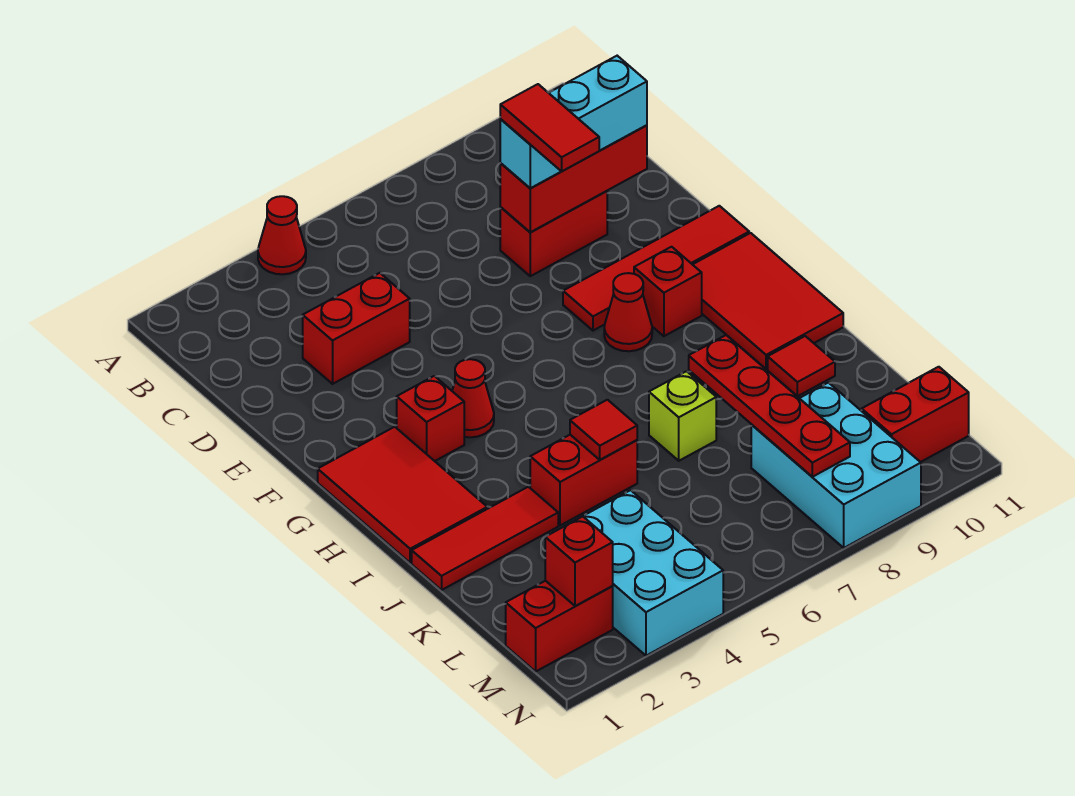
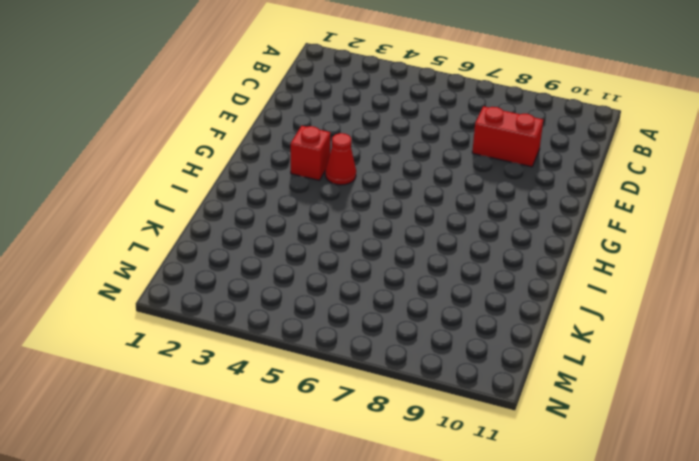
none -> red 1x1 cone [258,196,306,274]
none -> red 1x2 brick [303,273,410,384]
none -> red 1x4 tile [563,206,749,331]

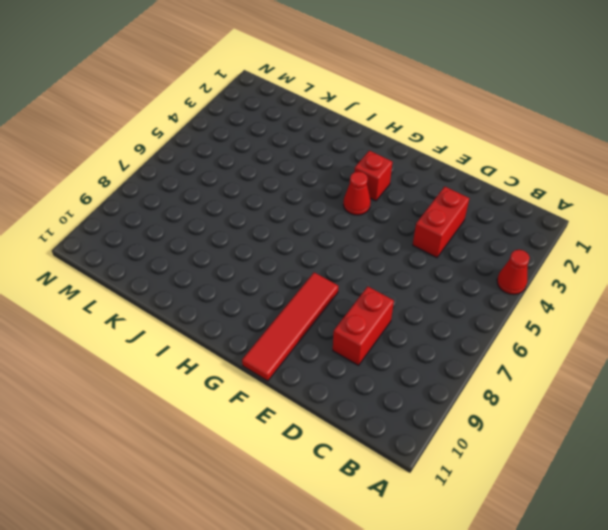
none -> red 2x3 tile [318,427,487,563]
none -> red 1x1 cone [604,273,652,351]
none -> red 1x1 brick [634,247,702,336]

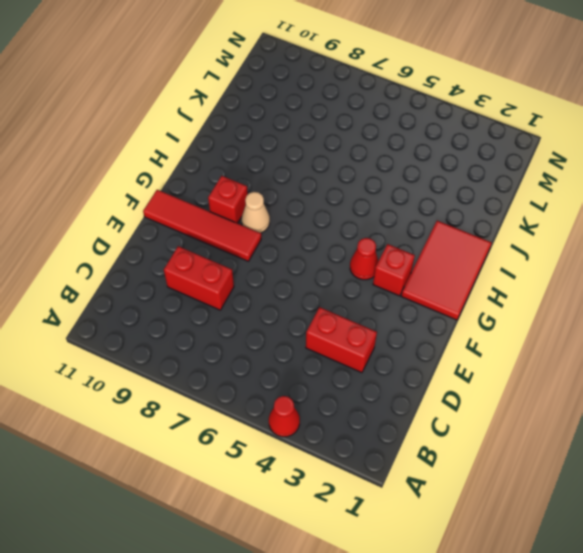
tan 1x1 cone [242,192,270,233] -> red 1x1 cone [604,273,652,351]
none -> red 2x3 tile [693,233,843,369]
none -> red 1x3 tile [412,487,558,590]
none -> red 1x2 brick [530,435,637,525]

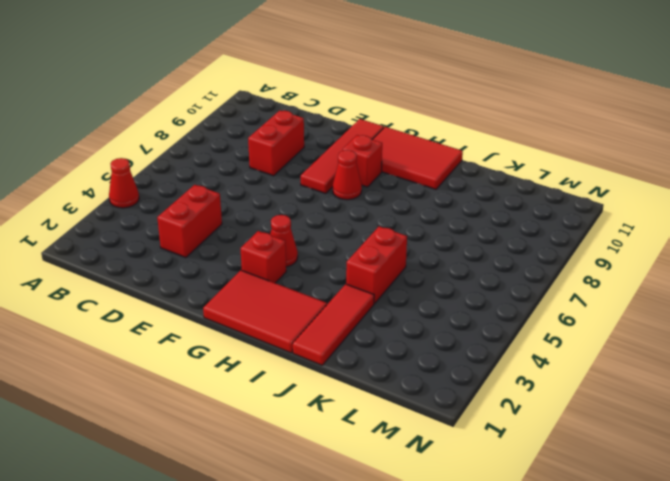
none -> lime 1x1 brick [649,371,716,461]
none -> red 1x1 tile [768,336,835,396]
none -> cyan 2x3 brick [571,490,723,656]

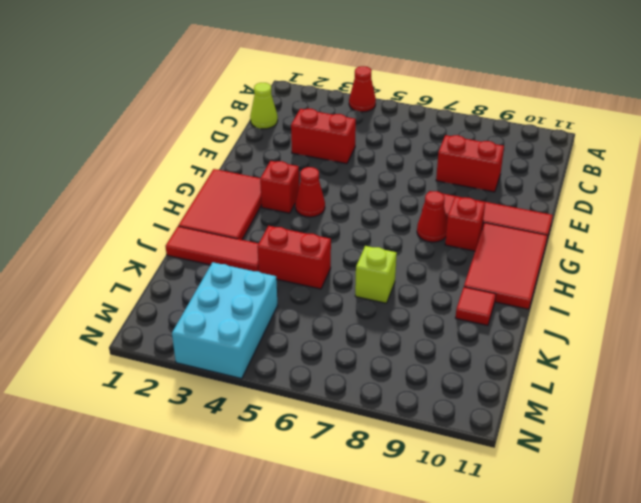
lime 1x1 cone [250,83,278,129] -> none
none -> cyan 2x3 brick [751,383,921,548]
none -> red 1x2 brick [506,581,613,671]
none -> red 1x2 brick [862,367,969,462]

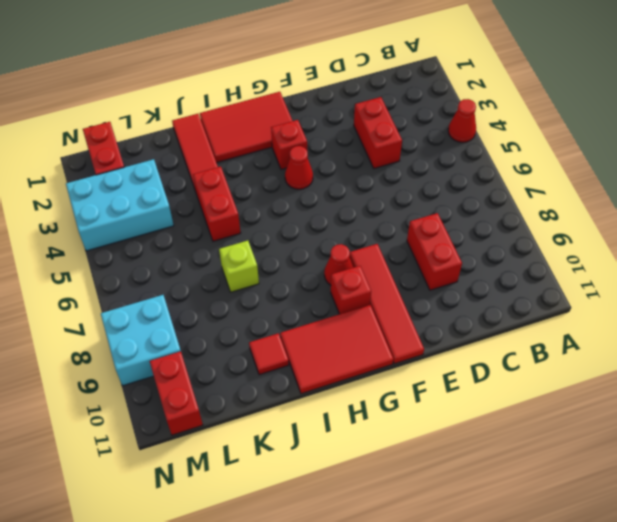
cyan 2x2 brick [101,295,181,386] -> cyan 2x3 brick [751,383,921,548]
none -> red 1x3 brick [500,125,647,232]
none -> red 1x1 tile [570,400,637,460]
none -> red 1x4 plate [689,335,850,477]

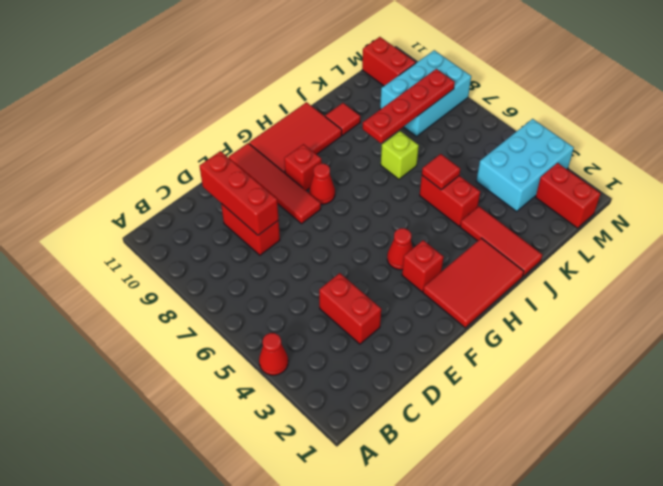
none -> red 1x1 brick [545,516,613,606]
none -> cyan 1x3 brick [500,56,647,188]
none -> red 1x2 tile [500,84,599,172]

